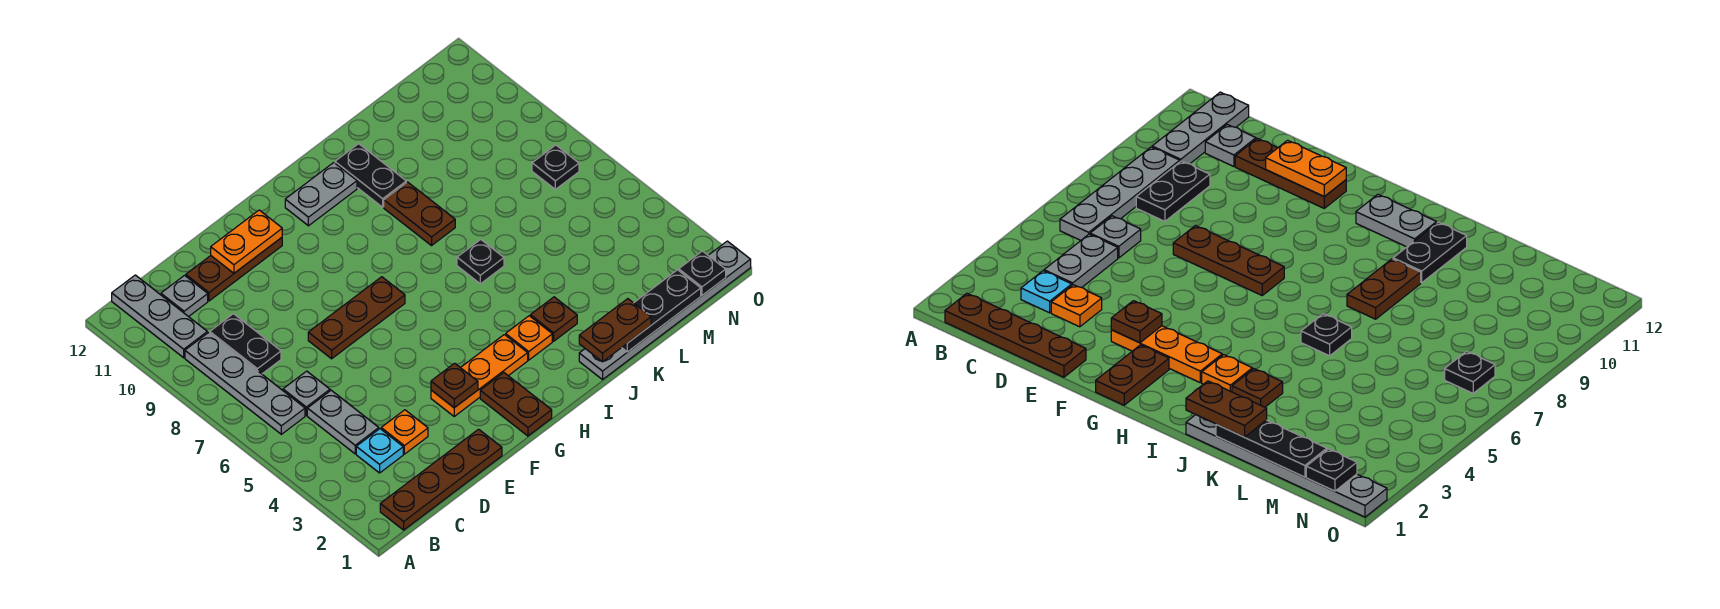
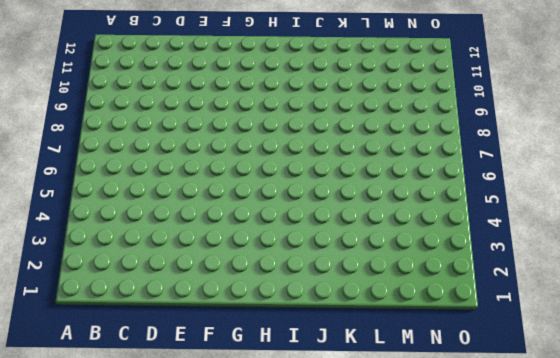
none -> brown 1x4 plate [380,429,502,530]
none -> grey 1x4 plate [185,333,305,434]
none -> grey 1x3 plate [112,275,207,358]

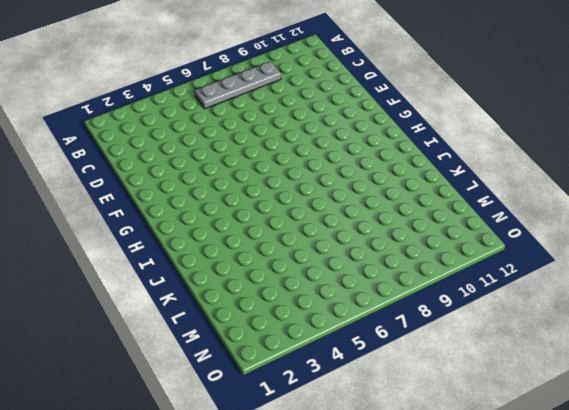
none -> brown 1x4 plate [380,429,502,530]
none -> grey 1x3 plate [112,275,207,358]
none -> cyan 1x1 plate [356,429,403,473]

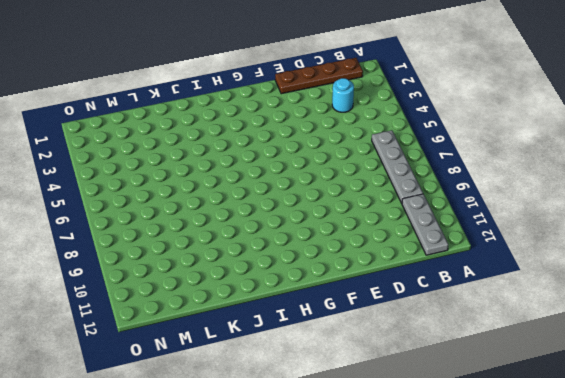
cyan 1x1 round brick [332,78,354,112] -> cyan 1x1 plate [356,429,403,473]
none -> grey 1x2 plate [307,390,379,454]
none -> grey 1x1 plate [283,371,330,415]
none -> black 1x2 plate [210,314,281,374]

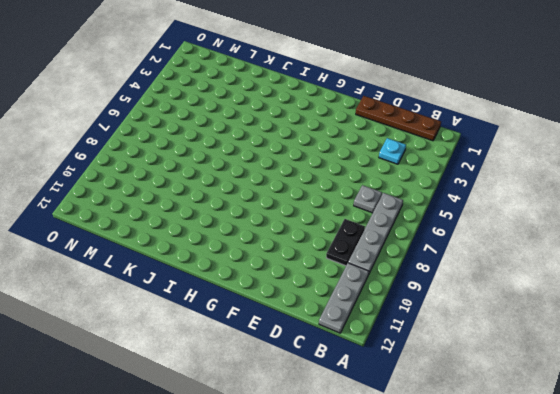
none -> grey 1x2 plate [307,390,379,454]
none -> grey 1x1 plate [161,275,208,317]
none -> orange 1x1 plate [381,410,428,454]

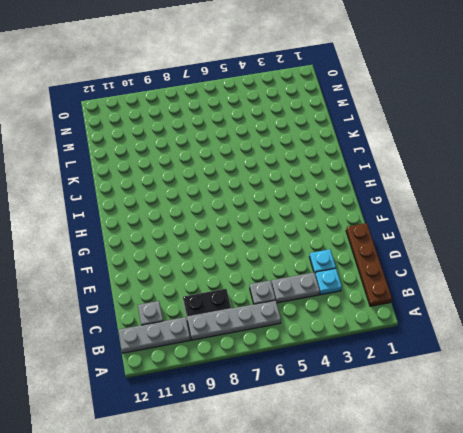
cyan 1x1 plate [310,249,336,273] -> orange 1x1 plate [381,410,428,454]
none -> brown 1x3 plate [186,238,282,301]
none -> brown 1x3 plate [308,277,405,359]
none -> orange 1x3 plate [431,335,528,416]

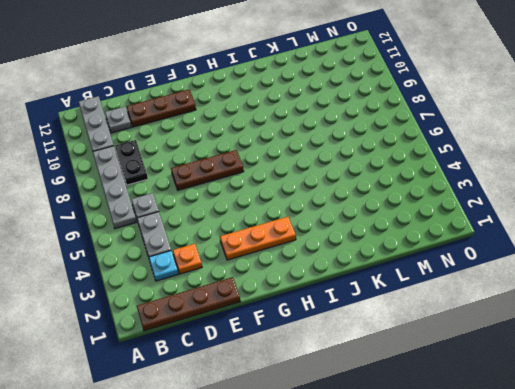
none -> brown 1x2 plate [480,373,552,436]
none -> grey 1x2 plate [285,163,357,226]
none -> orange 1x1 plate [506,316,552,360]

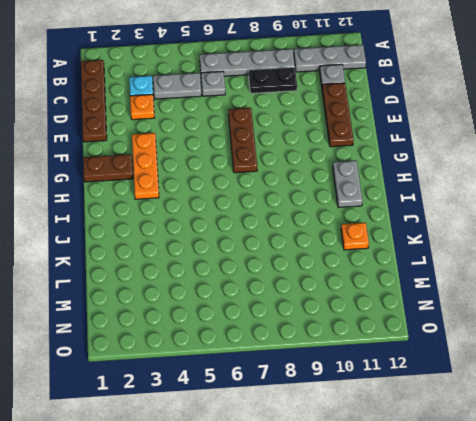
orange 1x1 plate [341,223,369,250] -> orange 1x1 plate moved to [506,316,552,360]
none -> grey 1x6 plate [579,241,751,380]
none -> brown 1x1 plate [530,297,577,341]
none -> black 1x1 plate [457,240,504,284]

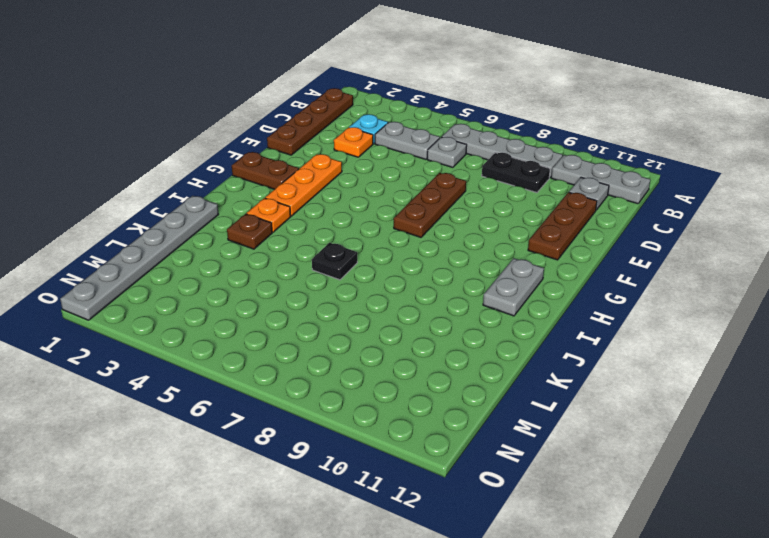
none -> brown 1x2 plate [384,182,455,246]
none -> black 1x2 plate [335,144,406,207]
none -> black 1x1 plate [532,145,579,189]

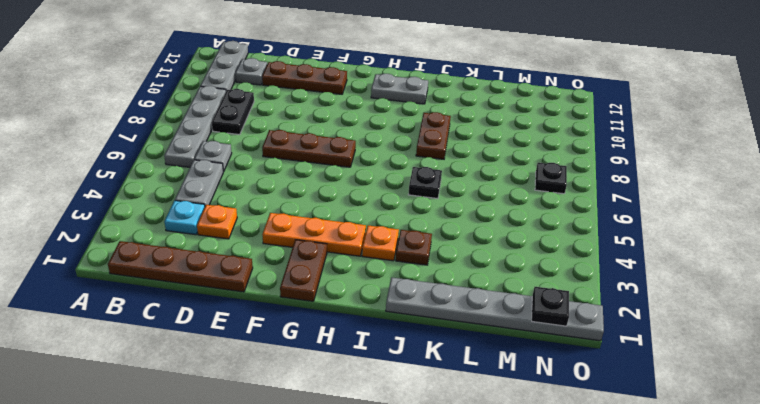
none -> black 1x2 plate [335,144,406,207]
none -> orange 1x2 plate [211,210,282,273]
none -> brown 1x1 plate [431,363,478,408]

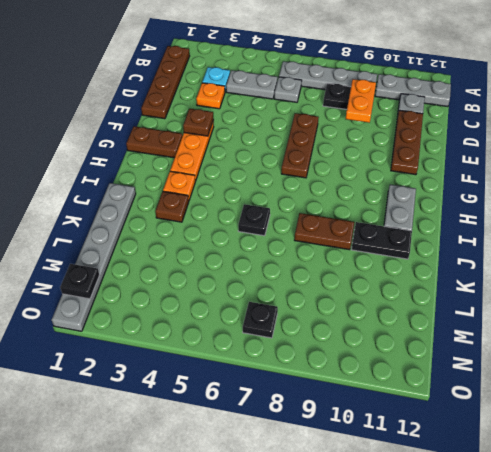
orange 1x2 plate [346,79,376,123] -> orange 1x2 plate moved to [211,210,282,273]
none -> black 1x3 plate [622,270,701,352]
none -> brown 1x2 plate [579,299,651,362]

